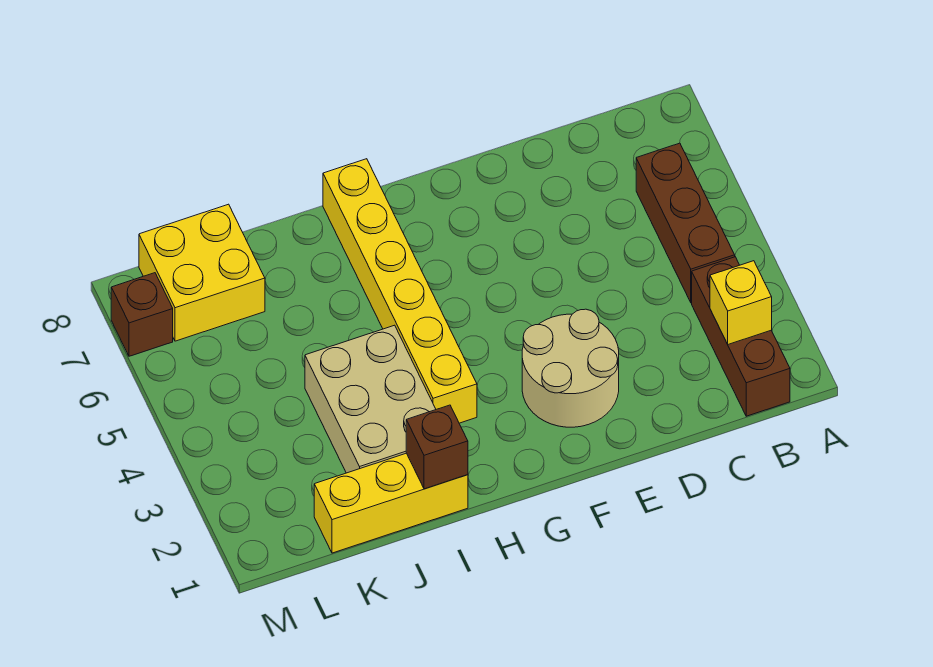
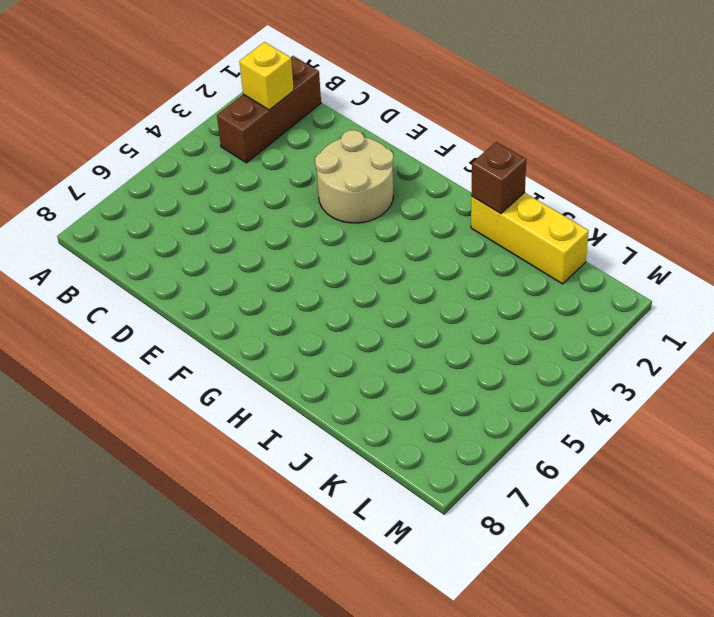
none -> brown 1x3 brick [636,143,735,303]
none -> yellow 1x6 brick [323,159,477,423]

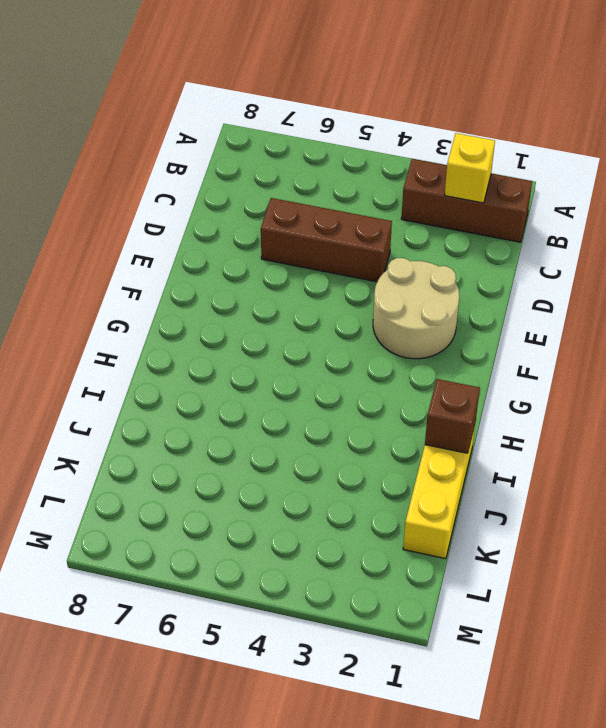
brown 1x3 brick [261,198,392,282] -> brown 1x3 brick moved to [636,143,735,303]
none -> yellow 1x6 brick [323,159,477,423]
none -> tan 2x3 brick [305,325,436,473]

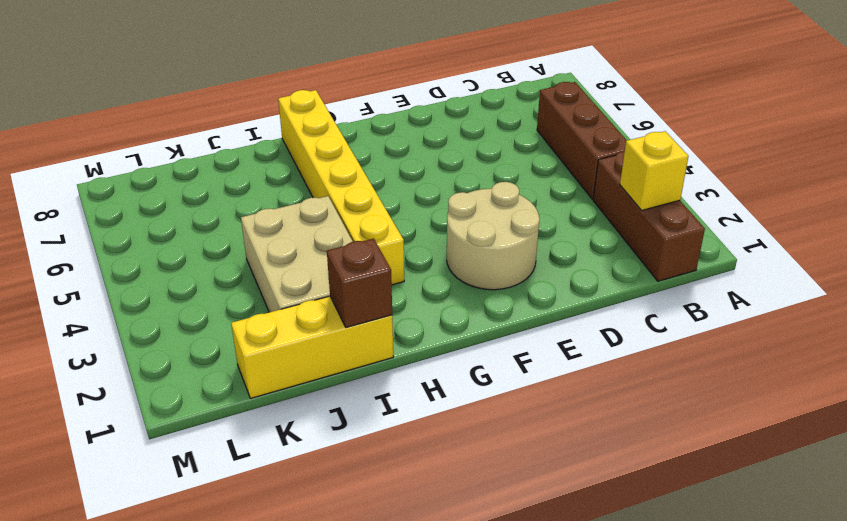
none -> yellow 2x2 brick [139,204,265,341]
none -> brown 1x1 brick [111,273,173,356]

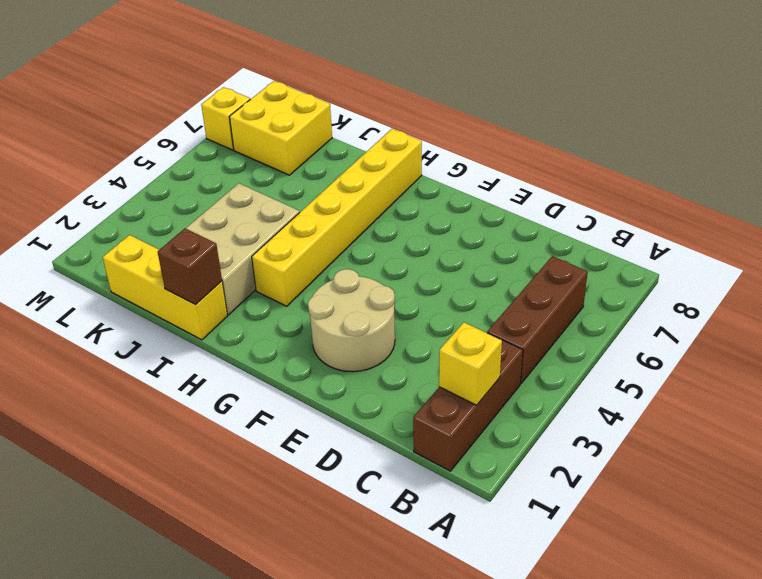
yellow 1x1 brick [201,87,250,150] -> brown 1x1 brick [111,273,173,356]

